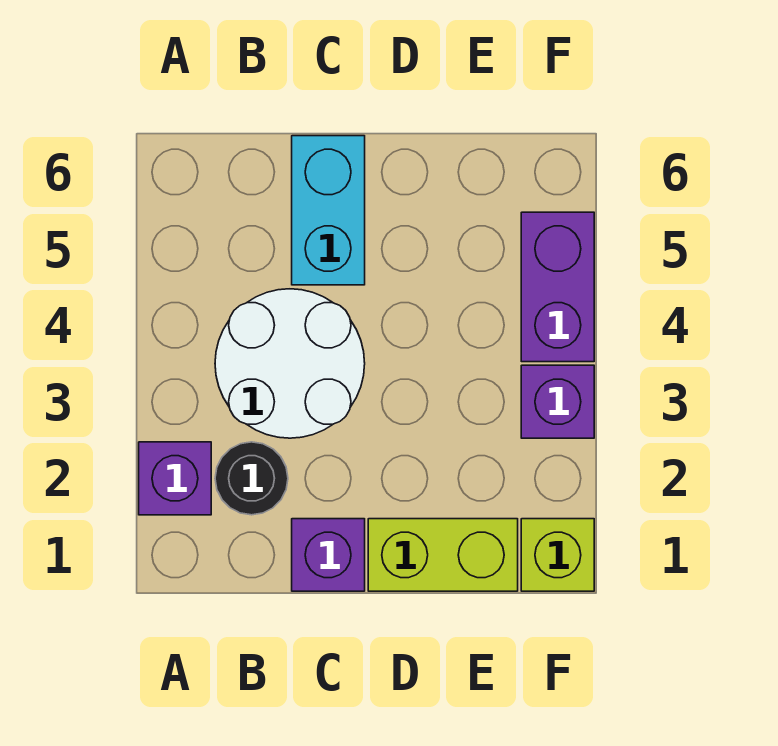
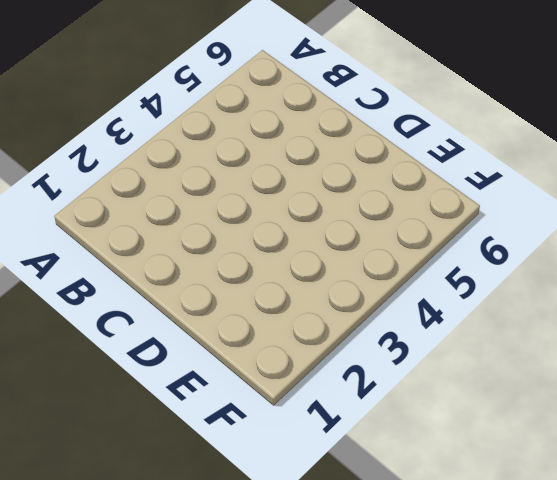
none -> purple 1x1 brick [139,442,211,515]
none -> black 1x1 round brick [215,442,288,515]

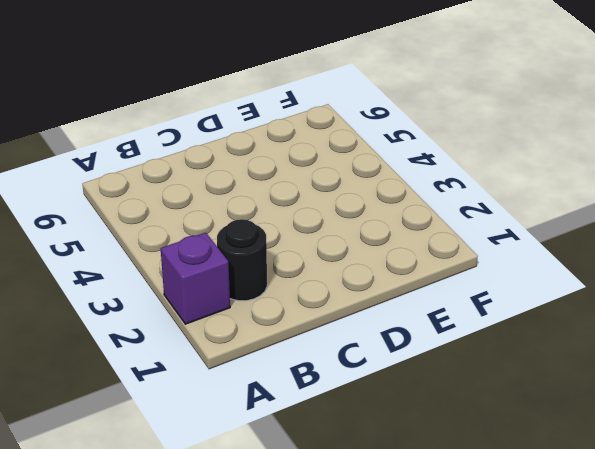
none -> white 2x2 round brick [215,289,365,438]
none -> purple 1x1 brick [292,519,365,591]

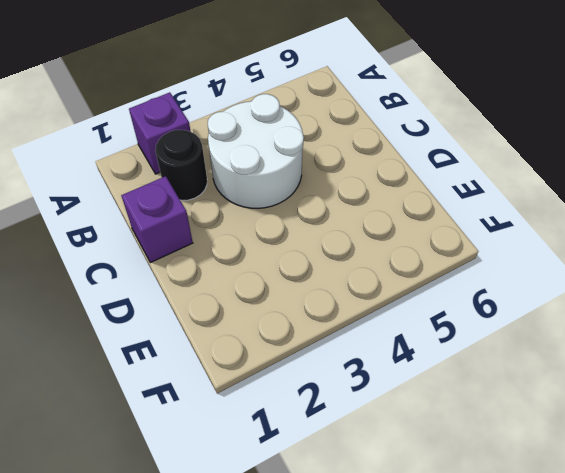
none -> cyan 1x2 brick [292,136,365,285]
none -> lime 1x2 brick [368,519,518,591]

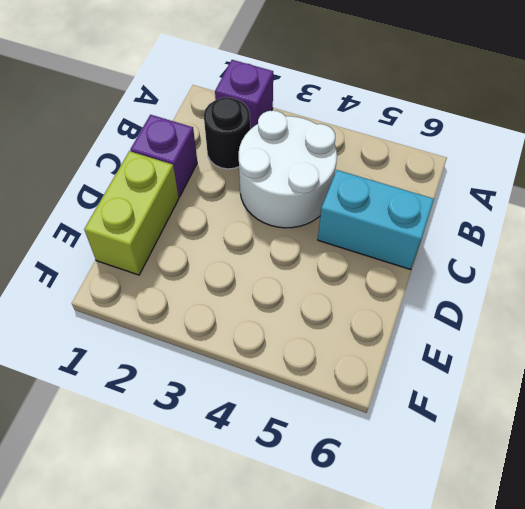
none -> lime 1x1 brick [521,519,594,591]
none -> purple 1x1 brick [521,365,594,438]

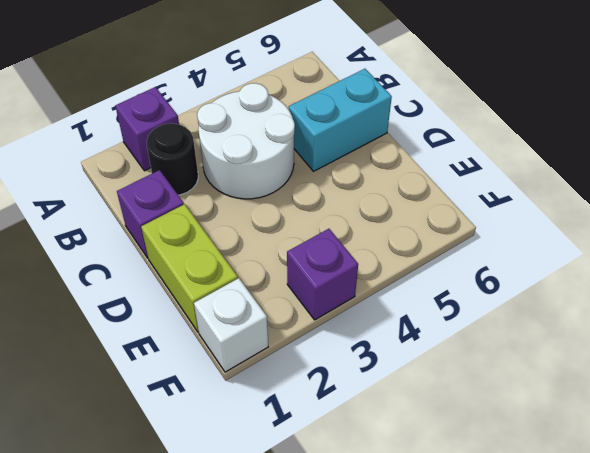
white 1x1 brick [194,278,268,372] -> lime 1x1 brick [521,519,594,591]
none -> purple 1x2 brick [521,212,594,362]

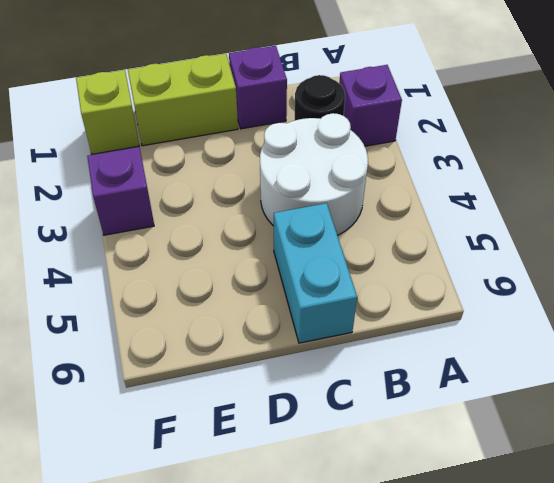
none -> purple 1x2 brick [521,212,594,362]

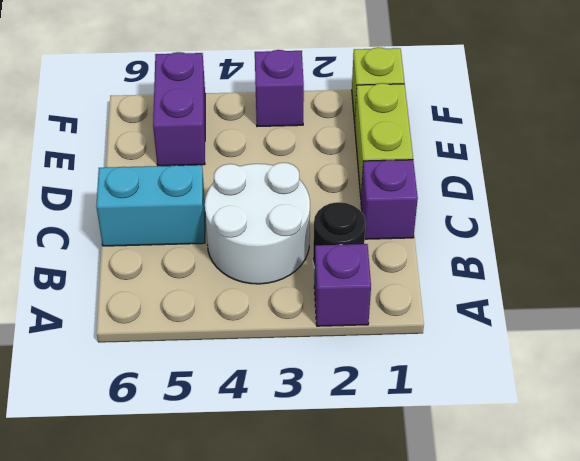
purple 1x2 brick [153,52,205,166] -> purple 1x2 brick turned to [521,212,594,362]

